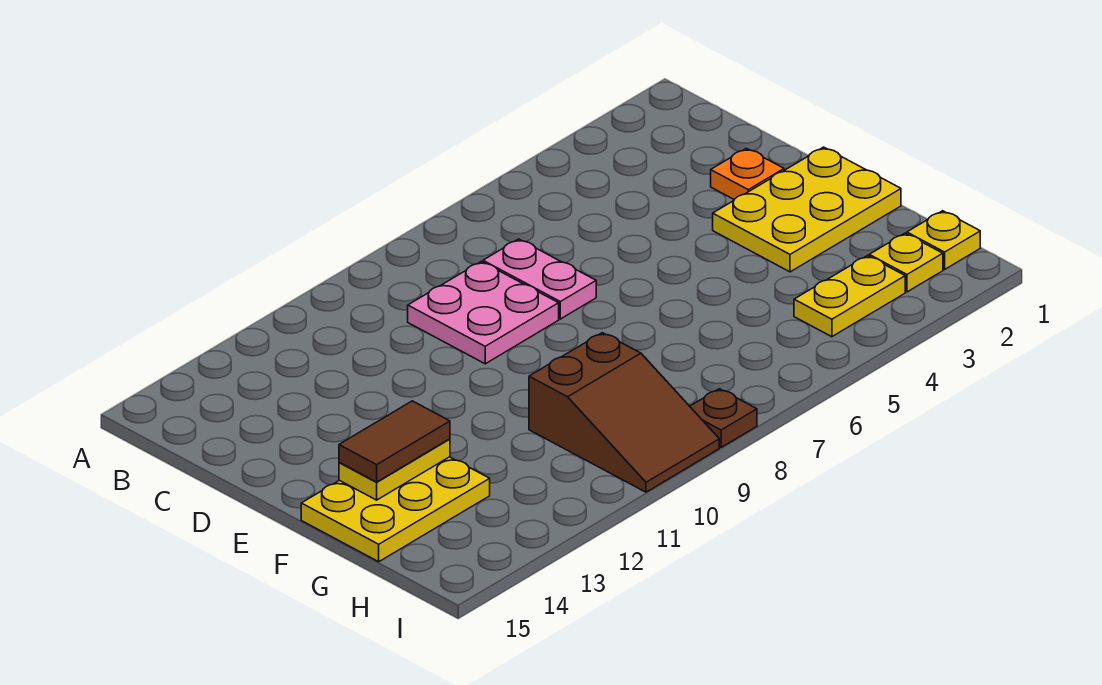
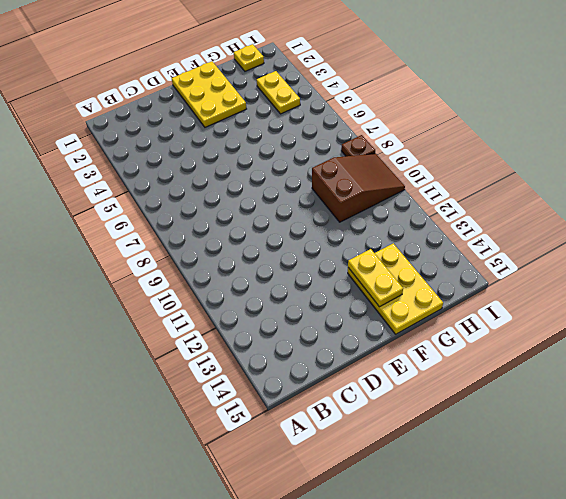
none -> pink 1x2 plate [483,239,596,319]
none -> pink 2x2 plate [408,262,559,364]
none -> orange 1x1 plate [711,148,784,199]

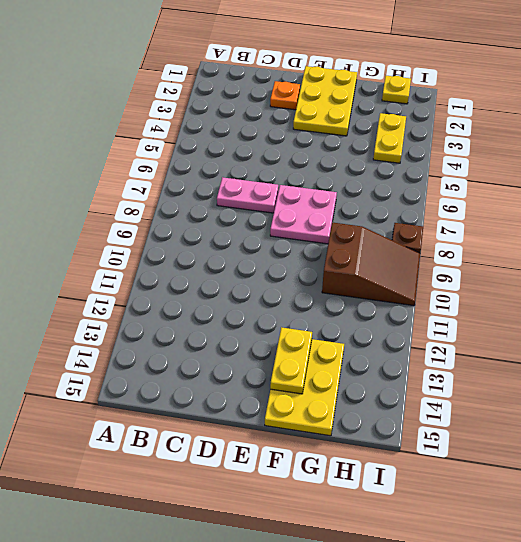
pink 2x2 plate [270,185,337,244] -> pink 2x2 plate moved to [408,262,559,364]
none -> yellow 1x1 plate [869,233,943,292]
none -> brown 1x2 tile [339,401,450,482]

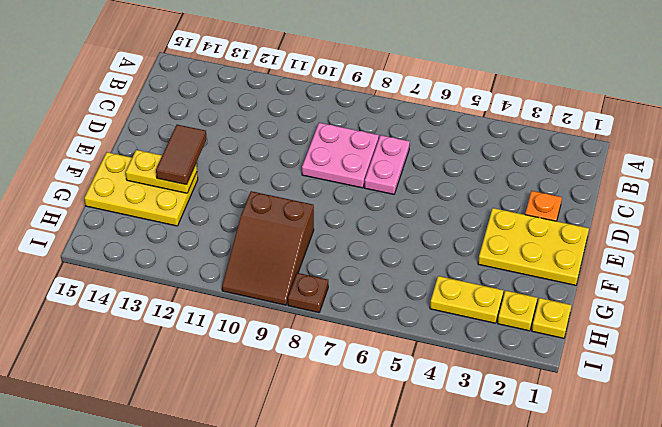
brown 1x2 tile [156,125,207,185] -> brown 1x2 tile turned to [339,401,450,482]

